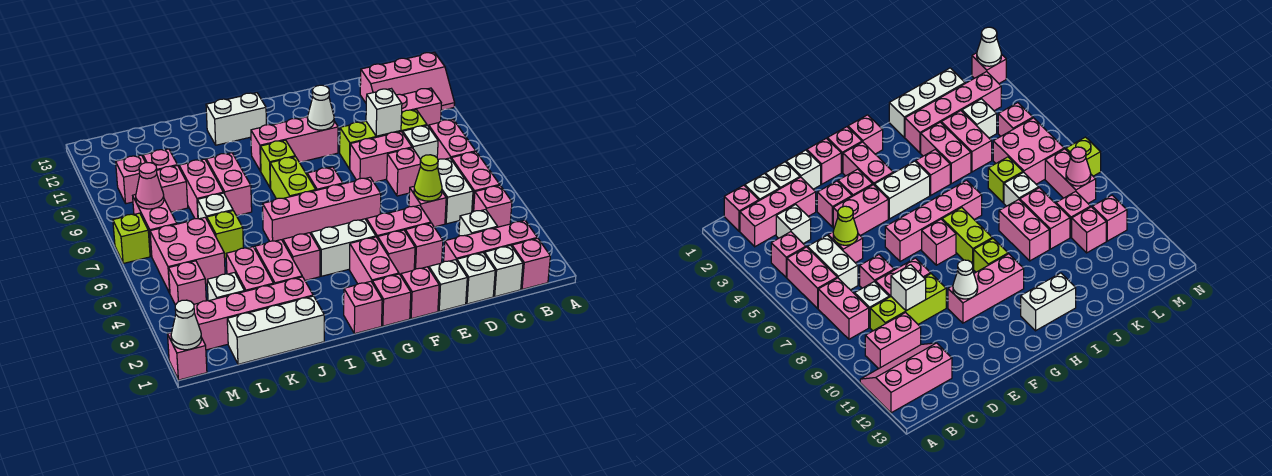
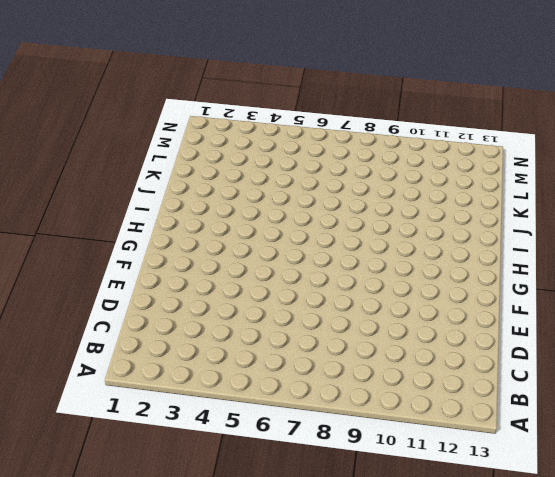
none -> pink 2x3 slope [360,52,455,110]
none -> pink 1x1 brick [512,238,550,289]
none -> pink 1x3 brick [444,220,537,262]
none -> pink 1x1 brick [474,185,512,227]

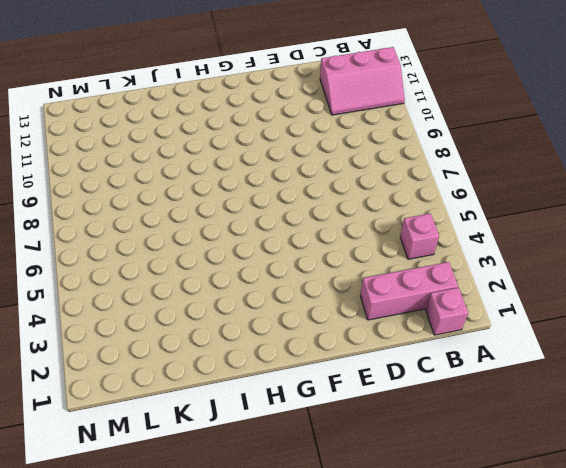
none -> pink 1x2 brick [451,152,499,212]
none -> pink 1x2 brick [429,119,476,160]
none -> pink 1x2 brick [396,88,441,127]
none -> white 1x1 brick [484,245,523,297]

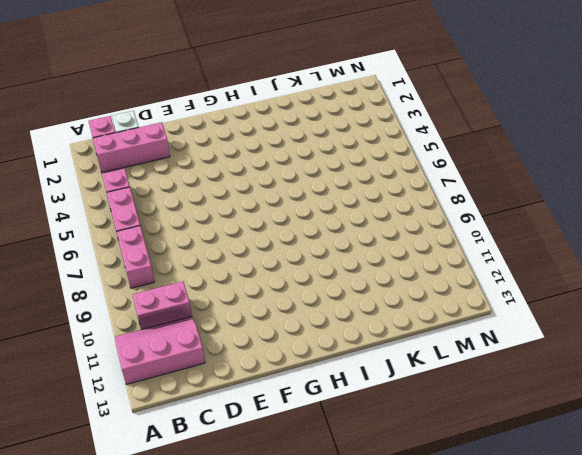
none -> white 1x1 brick [459,209,498,236]
none -> white 1x2 brick [438,158,473,224]
none -> white 1x1 brick [403,125,438,159]
none -> lime 1x3 brick [340,110,427,169]

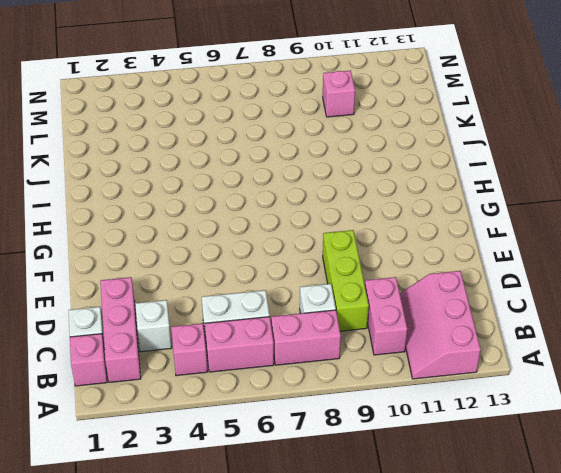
none -> white 1x1 brick [457,253,495,304]
none -> pink 1x1 brick [409,187,446,227]
none -> pink 1x1 brick [387,148,421,196]
none -> pink 1x2 brick [350,132,412,182]

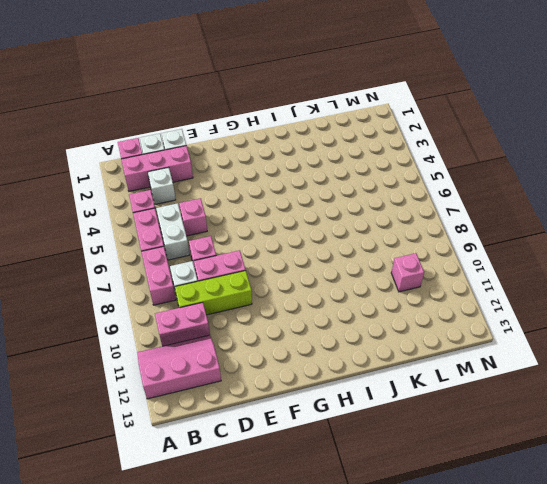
none -> white 1x1 brick [429,260,467,311]
none -> pink 1x1 brick [405,223,443,270]
none -> pink 1x2 brick [366,205,431,238]
none -> pink 1x1 brick [401,267,439,319]

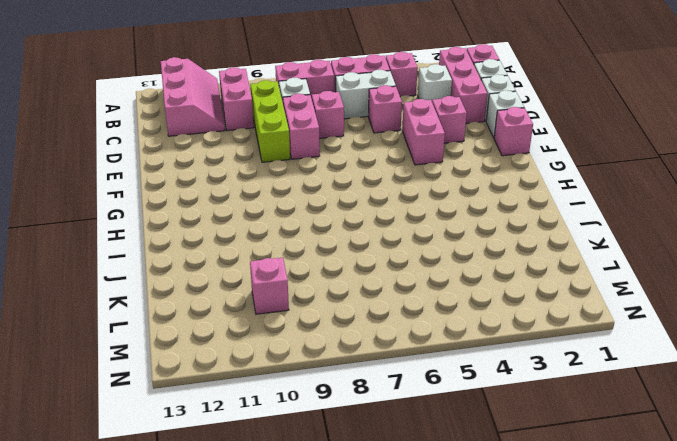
none -> pink 1x1 brick [378,230,415,275]
none -> pink 1x4 brick [262,177,381,241]
none -> pink 1x3 brick [251,117,338,171]
none -> pink 1x1 brick [372,274,411,326]

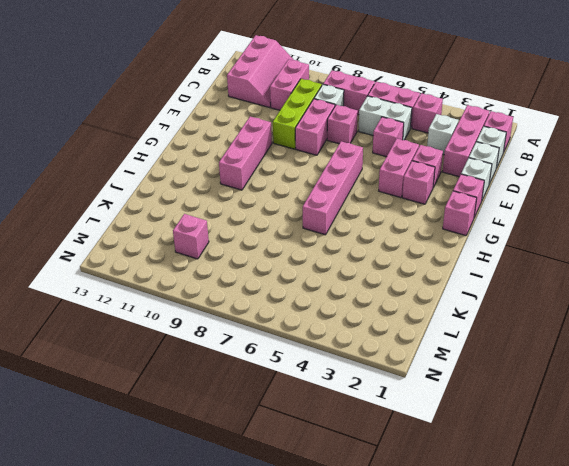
none -> pink 1x2 brick [349,237,399,284]
none -> white 1x2 brick [311,219,376,276]
none -> pink 1x1 brick [307,167,343,190]
none -> pink 1x1 brick [344,281,382,334]

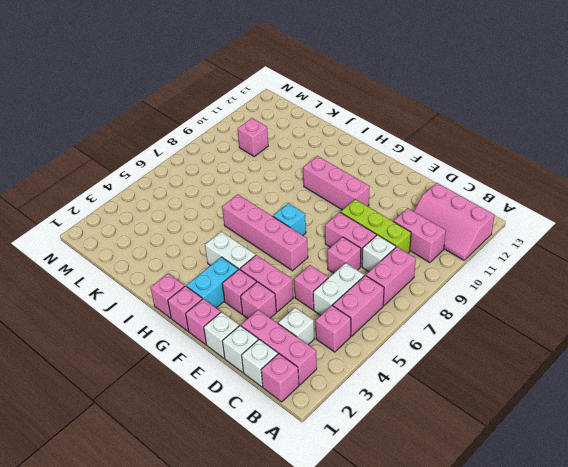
cyan 1x2 brick [186,257,238,308] -> pink 1x2 brick [349,237,399,284]
cyan 1x1 brick [273,203,306,235] -> pink 1x1 brick [307,167,343,190]
none -> lime 1x2 brick [270,157,316,199]
none -> lime 1x1 brick [260,140,295,188]
none -> white 1x2 brick [206,93,266,145]
none -> pink 1x1 brick [283,233,320,280]

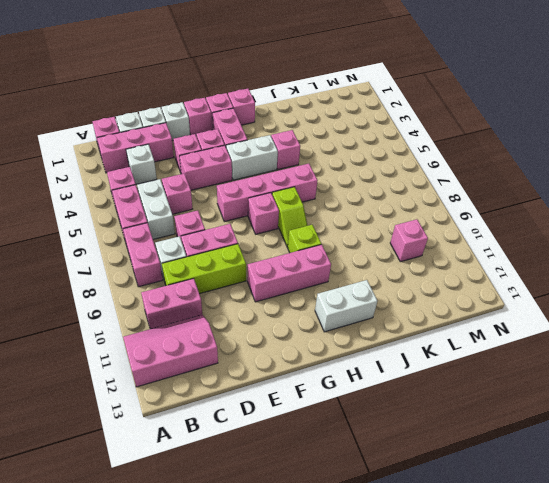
lime 1x2 slope [272,187,308,248] -> lime 1x2 brick [270,157,316,199]
none -> white 1x3 brick [227,296,324,364]
none -> pink 1x4 brick [194,277,313,350]
none -> pink 1x2 brick [255,240,302,284]
none -> pink 1x2 brick [206,153,252,216]

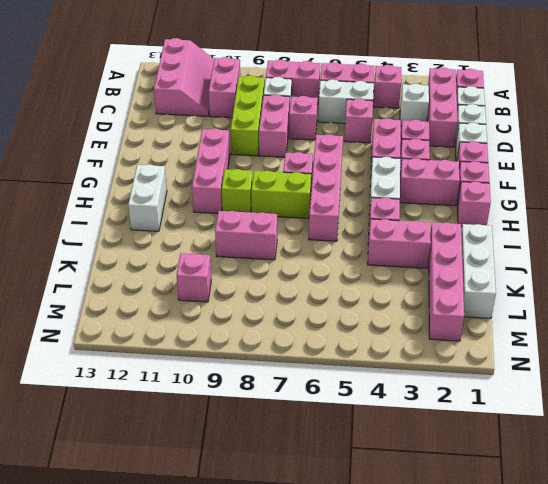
none -> pink 1x2 brick [226,247,273,292]
none -> lime 1x1 brick [207,211,243,259]
none -> white 1x1 brick [197,193,233,219]
none -> pink 1x2 brick [179,159,223,219]

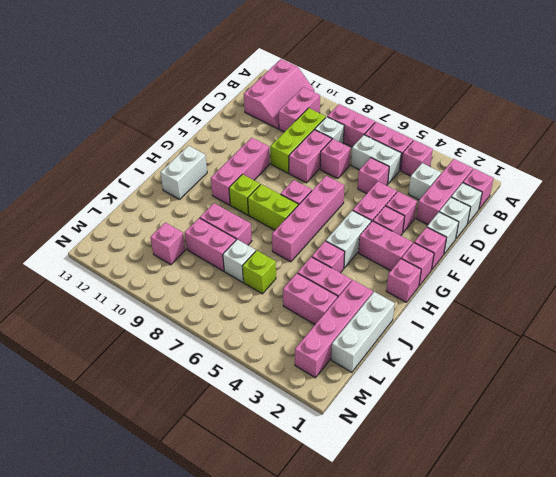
none -> white 1x1 brick [207,273,244,301]
none -> pink 2x2 brick [150,218,225,293]
none -> pink 1x1 brick [157,165,188,212]
none -> pink 1x1 brick [169,261,206,305]

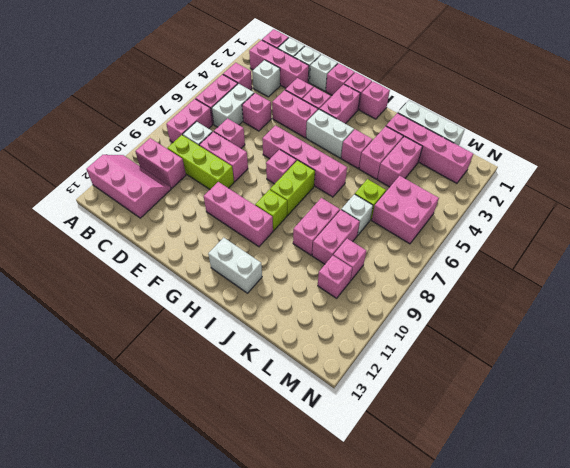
none -> white 1x1 brick [207,273,244,301]
none -> pink 1x1 brick [169,261,206,305]
none -> pink 1x2 brick [133,195,177,256]
none -> pink 1x1 brick [116,155,145,204]

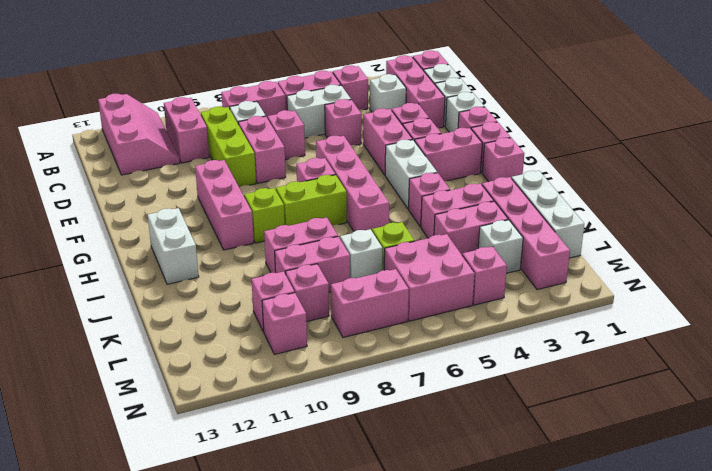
none -> pink 1x1 brick [168,333,207,380]
none -> lime 1x1 brick [113,213,150,263]
none -> lime 1x1 cone [414,155,442,201]
none -> white 1x1 brick [366,89,402,136]

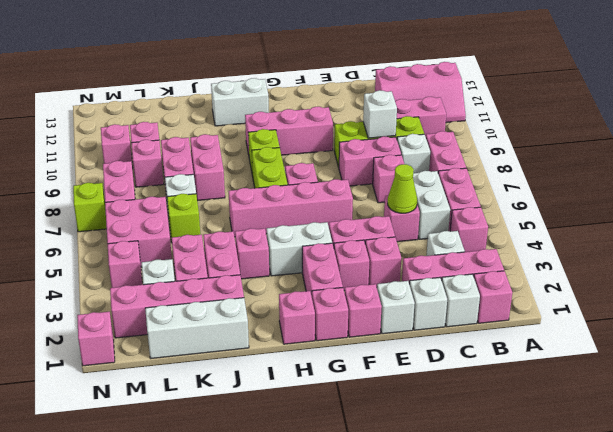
none -> white 1x1 cone [308,85,334,130]
none -> pink 1x1 cone [136,163,164,209]
none -> white 1x1 cone [171,300,202,350]

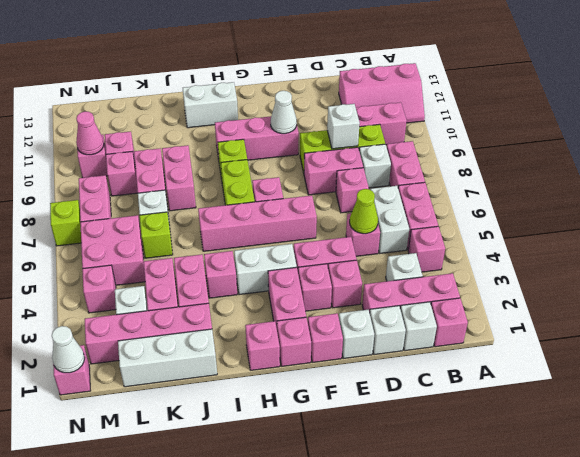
pink 1x1 cone [76,112,104,155] -> pink 1x1 cone moved to [136,163,164,209]

